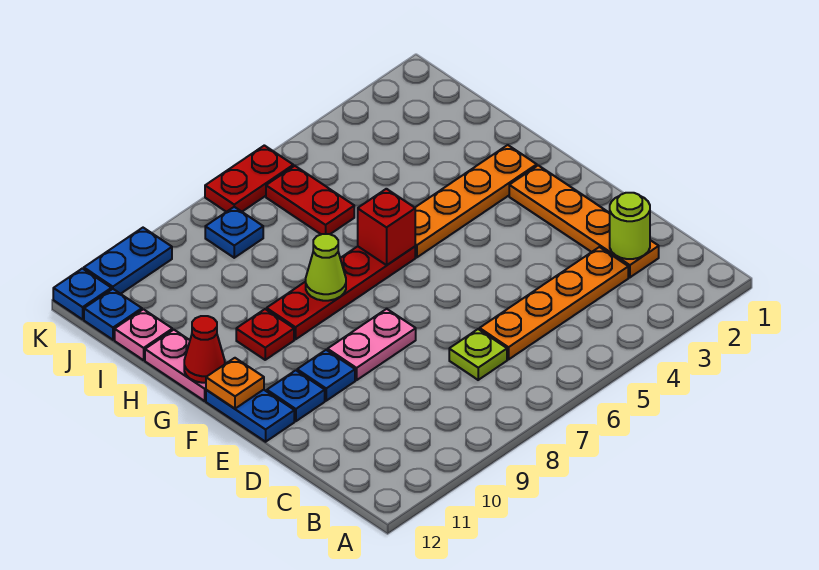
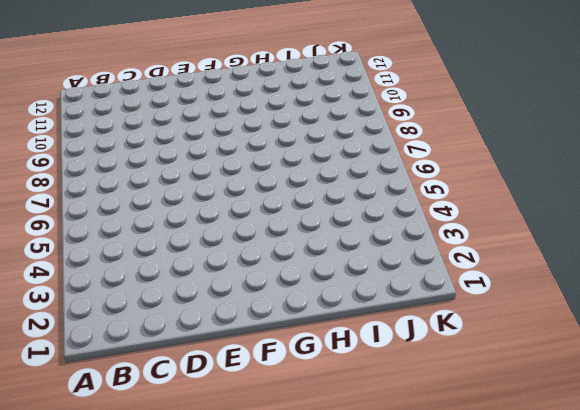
none -> orange 1x4 plate [509,165,659,277]
none -> orange 1x4 plate [480,247,628,359]
none -> lime 1x1 plate [449,329,507,380]

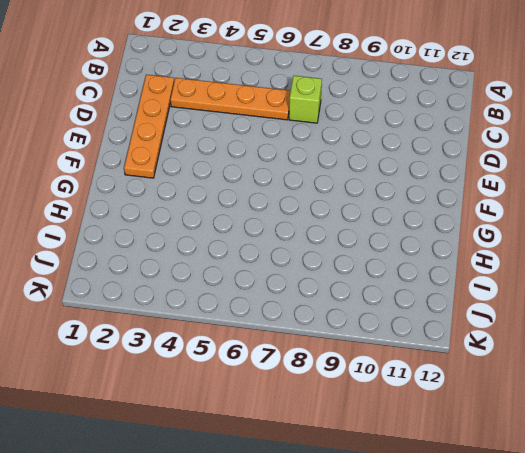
lime 1x1 brick [289,76,322,123] -> lime 1x1 plate [449,329,507,380]
none -> pink 1x2 plate [328,309,416,380]
none -> blue 1x1 plate [297,350,355,401]
none -> blue 1x1 plate [267,370,325,421]

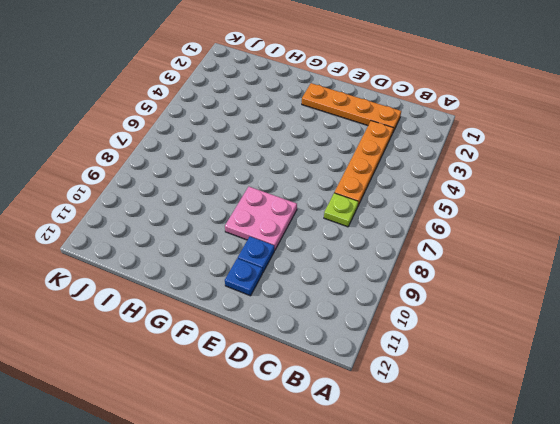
pink 2x2 plate [225,187,297,250] -> pink 1x2 plate [328,309,416,380]
none -> blue 1x2 plate [206,390,294,442]
none -> orange 1x4 plate [415,145,537,257]
none -> red 1x4 plate [267,246,415,339]

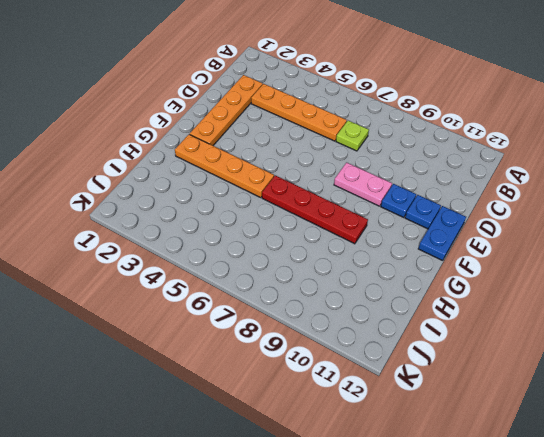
none -> red 1x1 plate [236,309,294,360]
none -> pink 1x2 plate [145,330,206,401]
none -> red 1x2 plate [266,166,354,234]

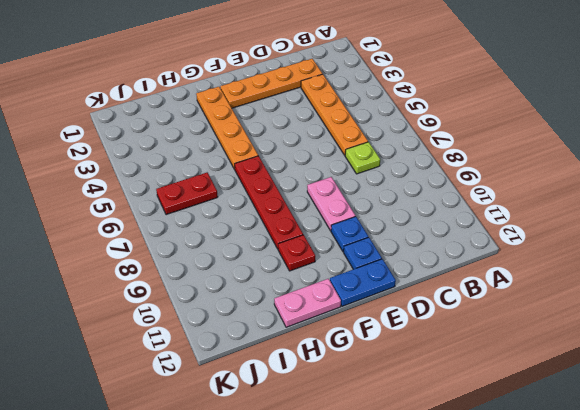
none -> pink 1x1 plate [115,309,172,360]
none -> blue 1x1 plate [205,207,263,258]
none -> blue 1x1 plate [84,289,142,340]

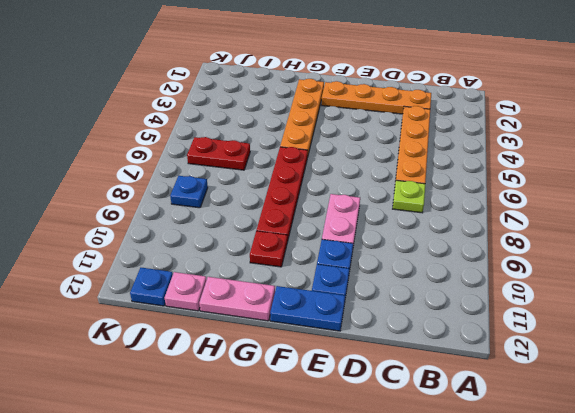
none -> red 1x2 plate [205,145,293,212]
none -> blue 1x2 plate [84,228,172,294]
none -> blue 1x1 plate [53,268,111,319]

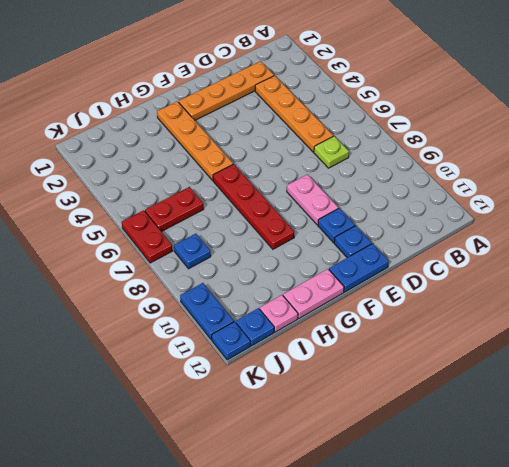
none -> red 1x1 plate [236,309,294,360]
none -> lime 1x1 round brick [610,193,650,259]
none -> orange 1x1 plate [206,358,264,409]

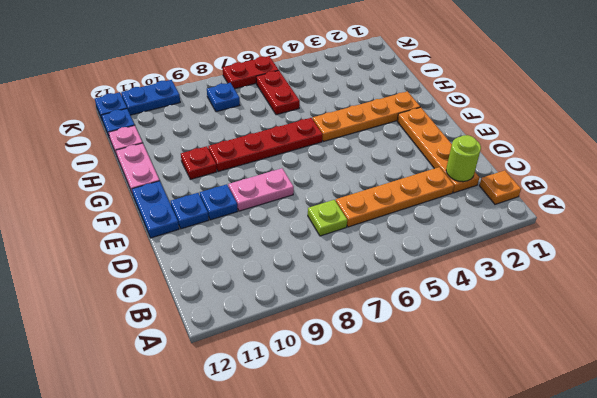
orange 1x1 plate [479,170,521,204] -> orange 1x1 plate moved to [206,358,264,409]
none -> red 1x1 brick [358,189,415,265]
none -> lime 1x1 cone [306,234,346,301]
none -> red 1x1 cone [184,316,225,383]

